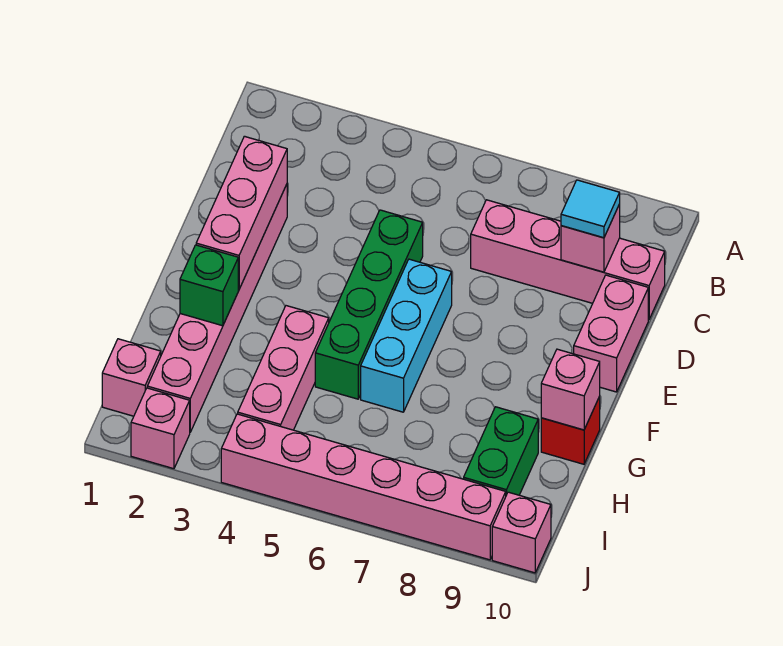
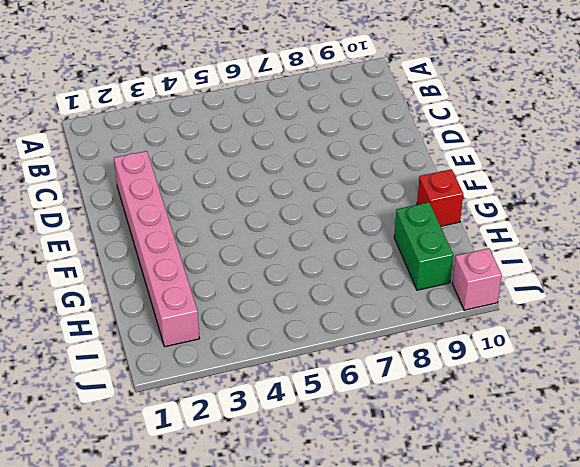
none -> pink 1x4 brick [471,200,665,320]
none -> green 1x4 brick [315,210,423,399]
none -> pink 1x2 brick [574,275,648,392]

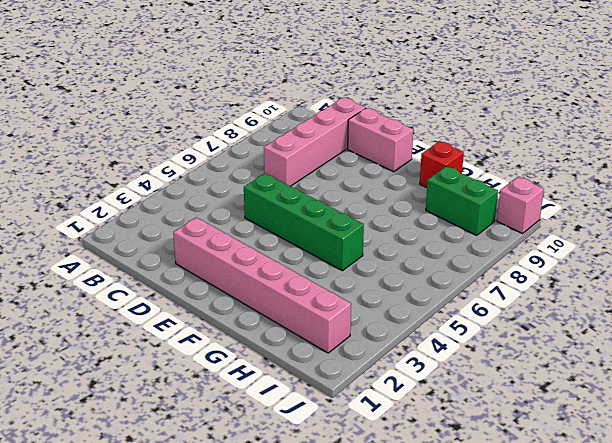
none -> cyan 1x3 brick [361,259,452,412]
none -> pink 1x3 brick [238,306,329,430]
none -> pink 1x1 brick [102,339,161,416]

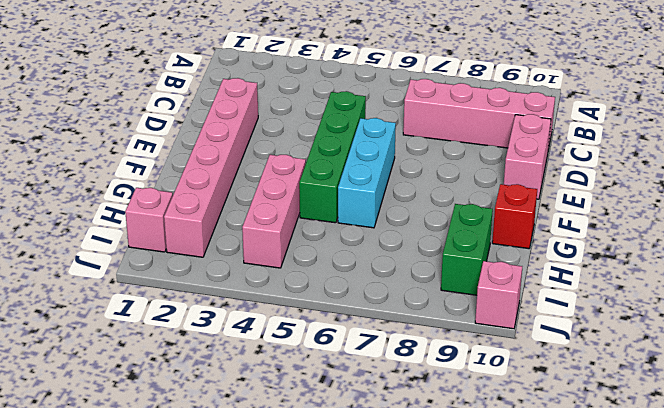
none -> pink 1x1 brick [131,388,190,469]
none -> pink 1x6 brick [221,414,506,560]
none -> pink 1x1 brick [561,204,620,272]

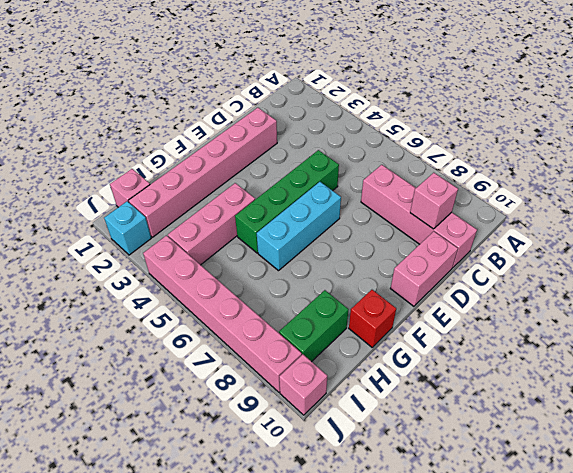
cyan 1x1 brick [104,201,151,255] -> pink 1x1 brick [131,388,190,469]
none -> pink 1x3 brick [196,136,287,289]
none -> green 1x1 brick [180,245,238,326]
none -> pink 1x1 brick [541,349,600,430]

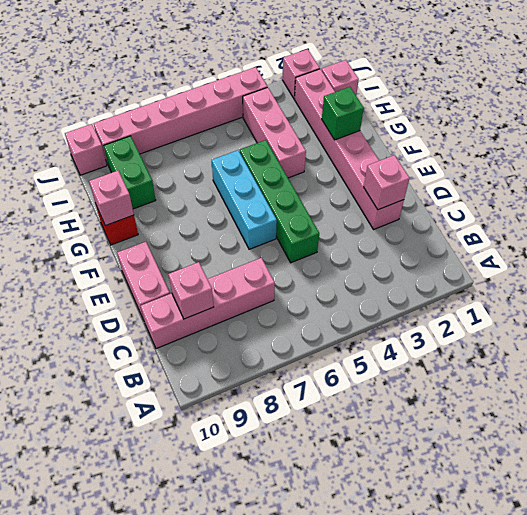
pink 1x1 brick [364,155,410,210] -> pink 1x3 brick [196,136,287,289]
none -> cyan 1x1 tile [561,180,620,238]

